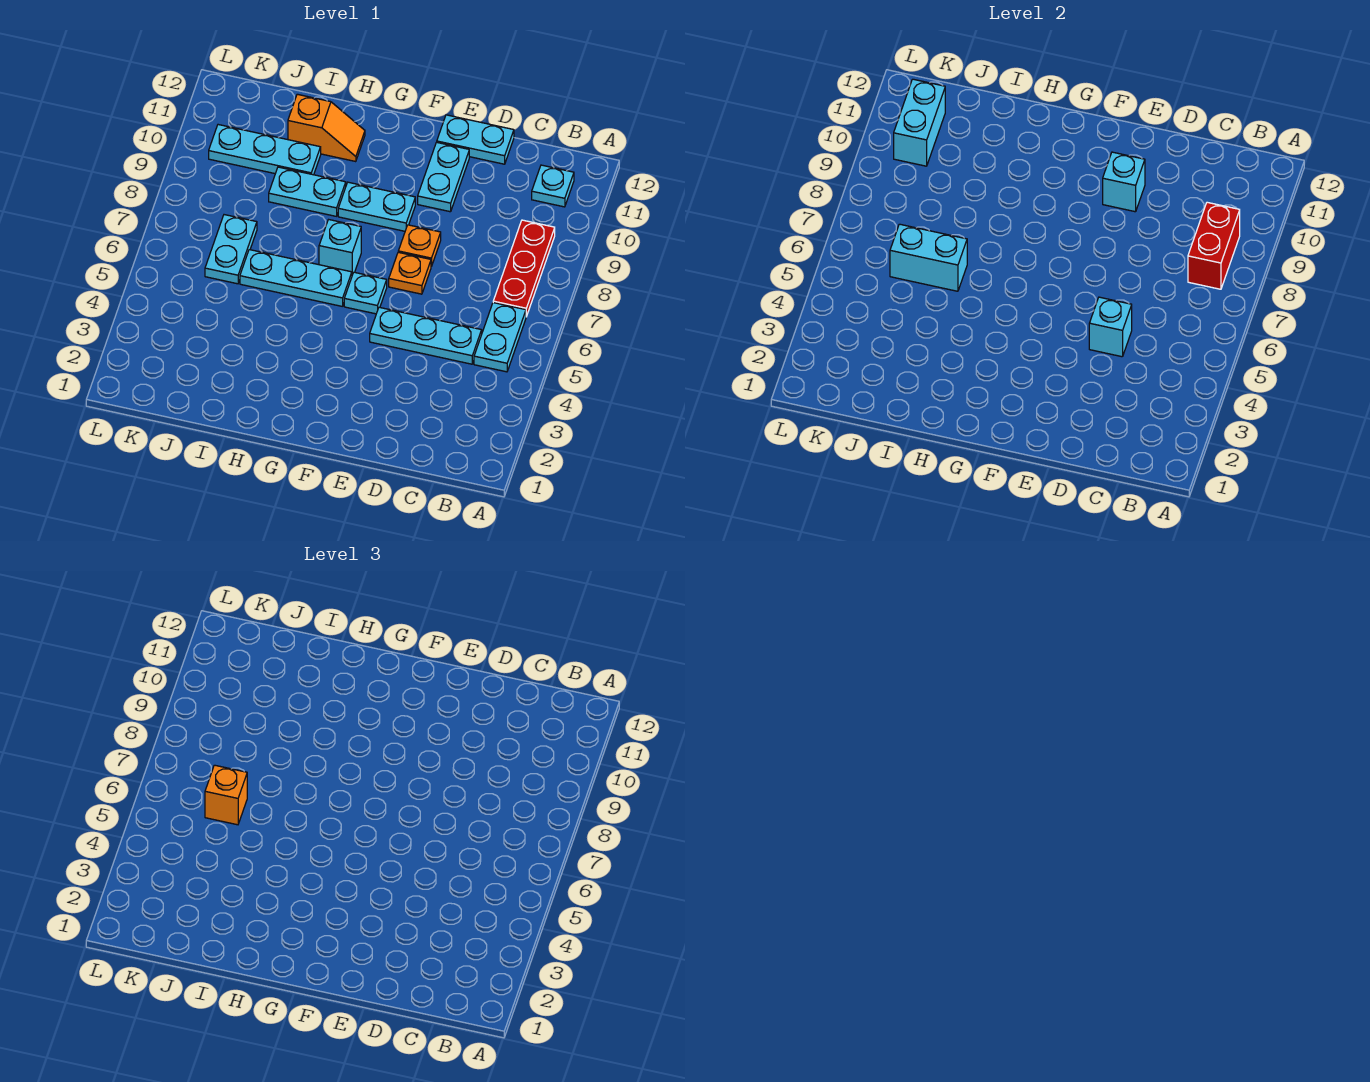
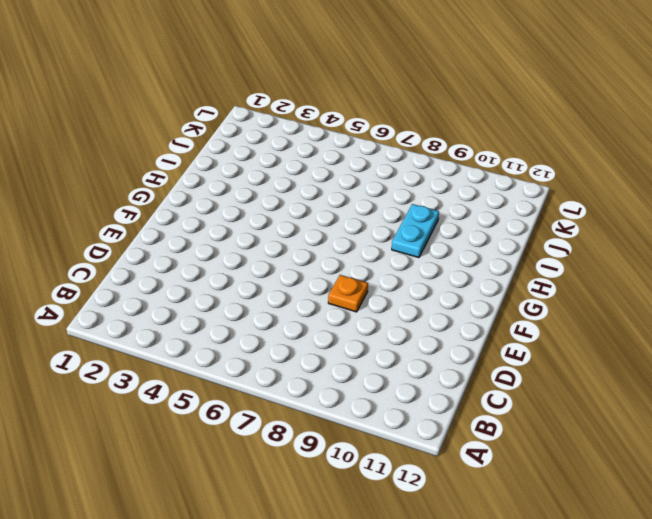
none -> cyan 1x2 plate [474,303,526,372]
none -> red 1x3 plate [493,220,555,317]
none -> cyan 1x1 plate [532,165,574,207]

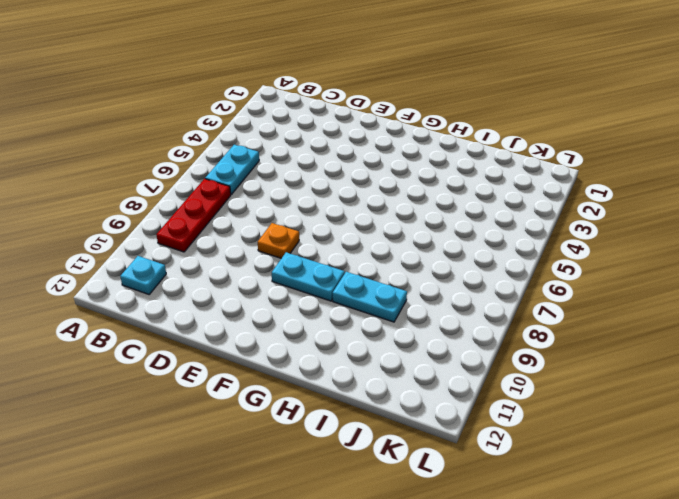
none -> cyan 1x3 plate [370,307,482,364]
none -> cyan 1x2 plate [437,115,514,164]
none -> orange 1x1 plate [389,252,431,294]

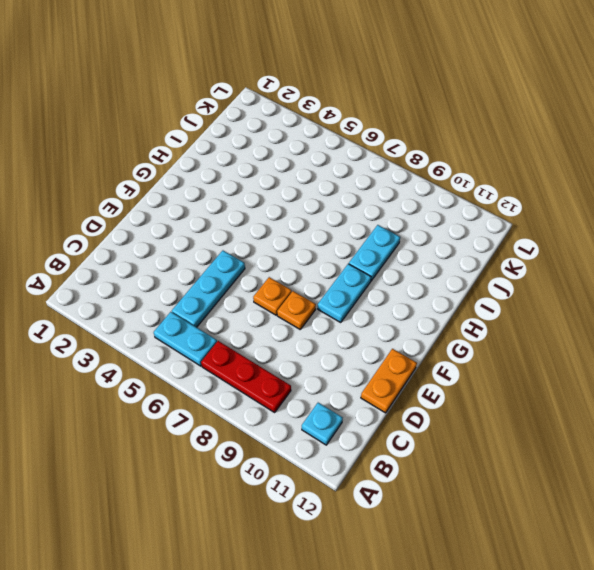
orange 1x2 plate [361,349,417,413] -> cyan 1x2 plate [437,115,514,164]
none -> cyan 1x2 plate [418,142,469,212]
none -> cyan 1x1 plate [344,272,387,314]
none -> cyan 1x3 plate [240,250,352,307]

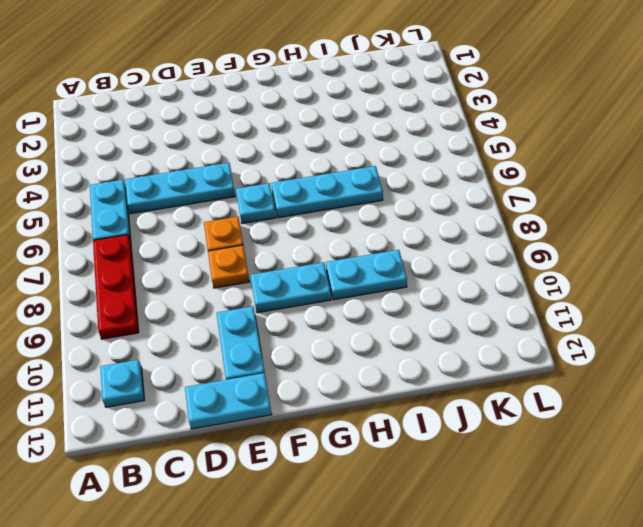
none -> cyan 1x1 brick [319,220,361,275]
none -> orange 1x2 slope [288,94,365,162]
none -> cyan 1x3 plate [209,125,321,175]

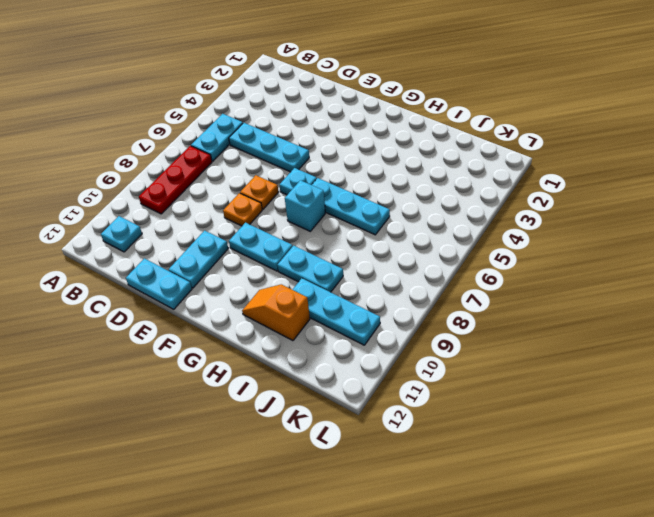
none -> cyan 1x2 plate [205,215,257,284]
none -> red 1x2 brick [1188,202,1240,289]
none -> cyan 1x1 brick [1089,297,1132,357]

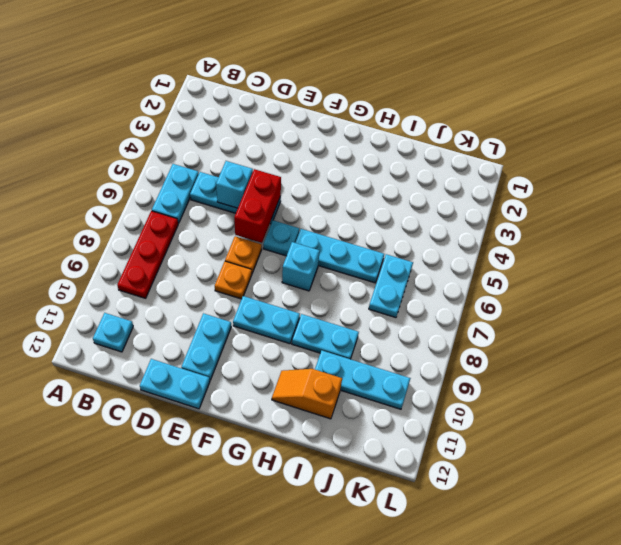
red 1x2 brick [234,169,281,243] -> red 1x2 brick moved to [1188,202,1240,289]
none -> cyan 1x1 brick [1103,152,1145,212]
none -> cyan 1x2 brick [890,224,967,291]
none -> cyan 1x2 brick [894,79,945,166]

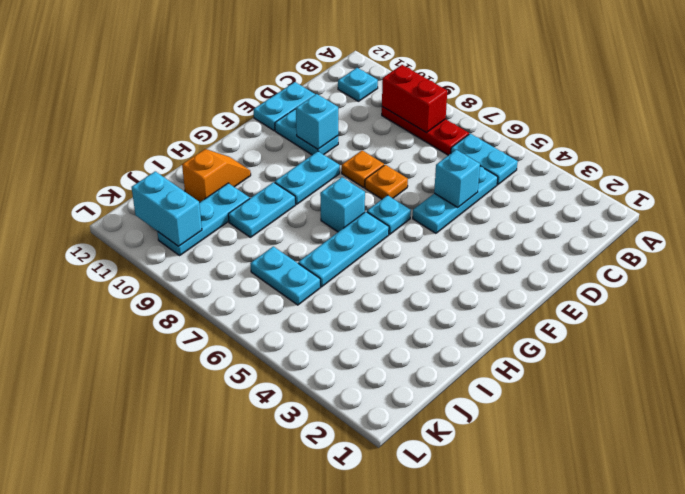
none -> cyan 1x2 brick [890,224,967,291]
none -> orange 1x1 brick [205,765,247,825]

